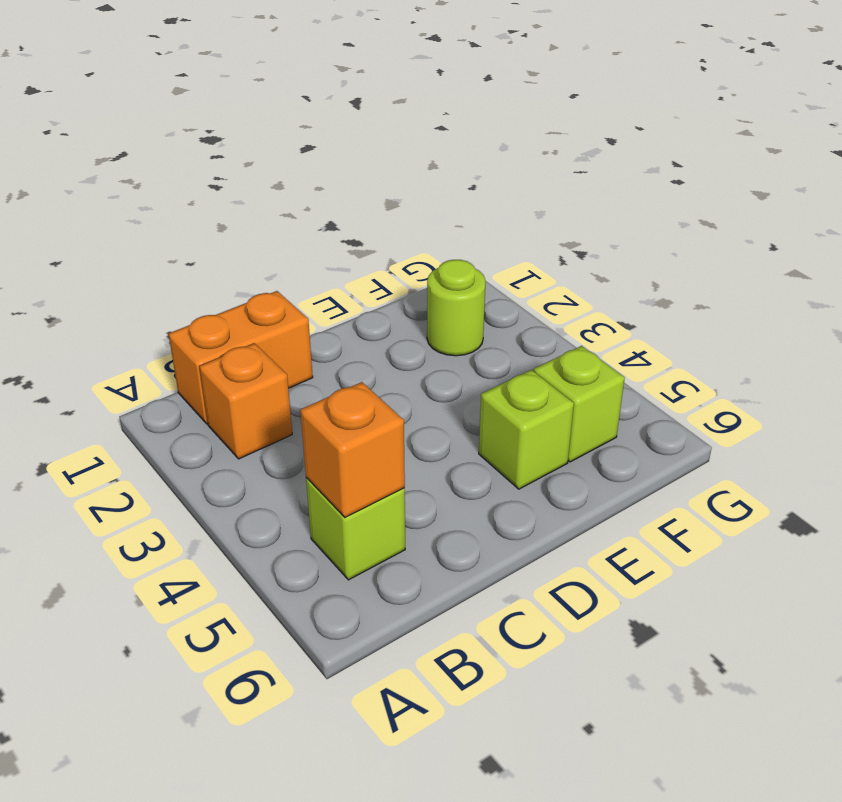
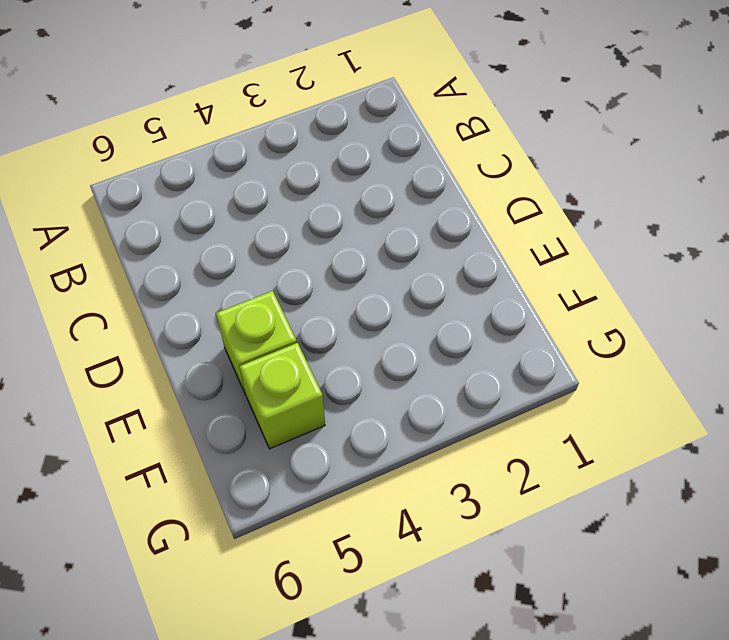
none -> orange 1x2 brick [169,291,313,424]
none -> orange 1x1 brick [199,343,292,459]

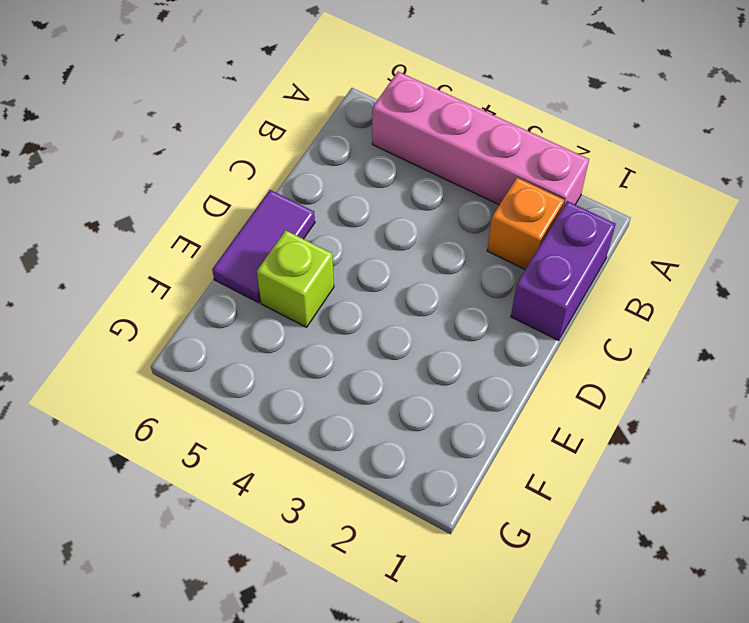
pink 1x4 brick [372,72,589,207] -> none
purple 1x2 brick [511,201,616,340] -> orange 1x2 brick [169,291,313,424]
purple 1x2 tile [212,190,315,303] -> none
none -> lime 1x1 brick [306,478,405,580]
none -> lime 1x1 round brick [427,260,486,356]

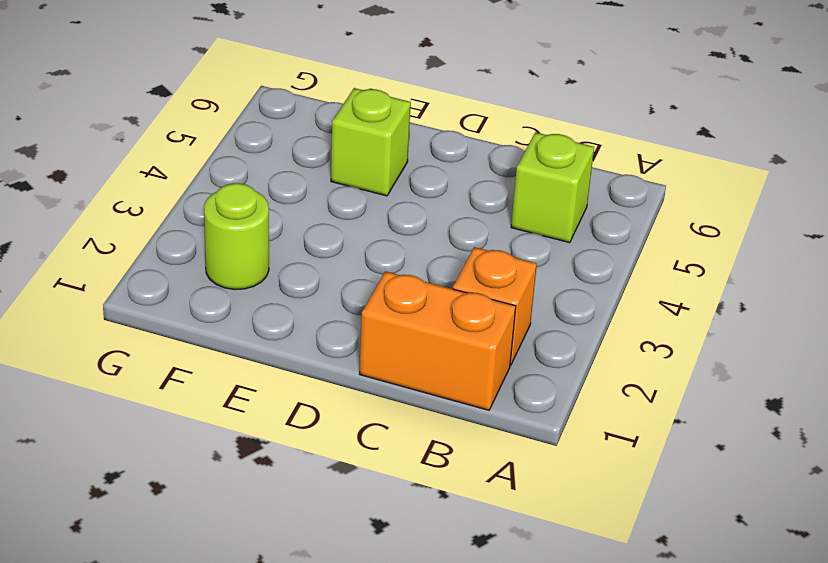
none -> lime 1x1 brick [534,346,625,462]
none -> orange 1x1 brick [300,382,405,517]

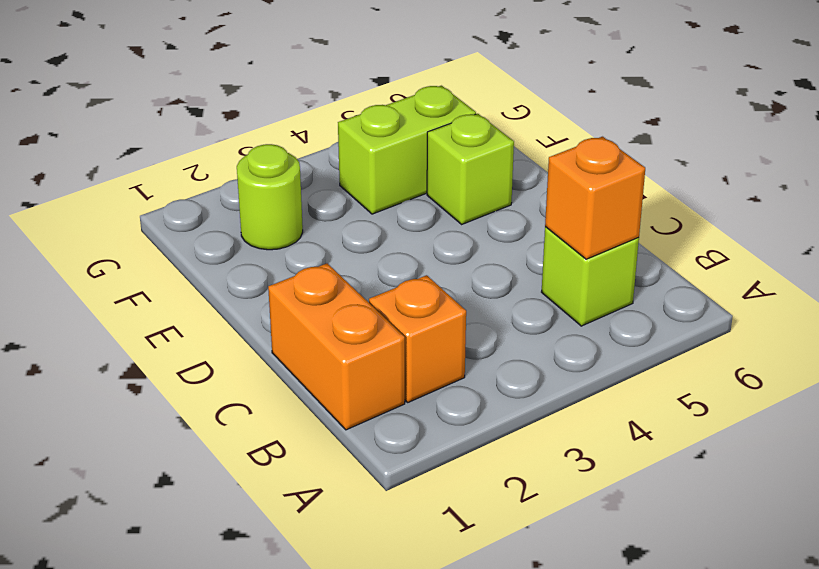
lime 1x2 brick [338,86,476,214] -> lime 1x1 brick [534,346,625,462]

